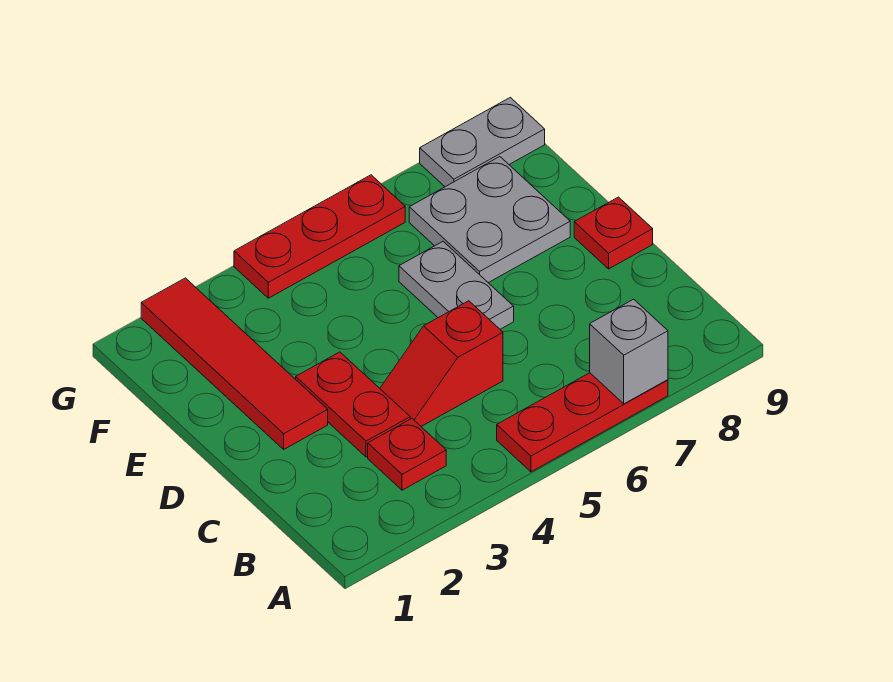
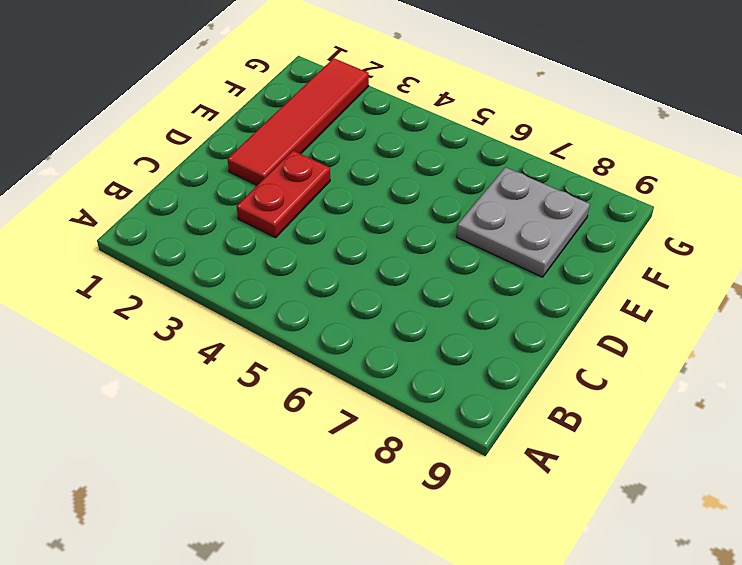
none -> red 1x3 plate [497,373,668,472]
none -> red 1x1 plate [368,419,446,490]

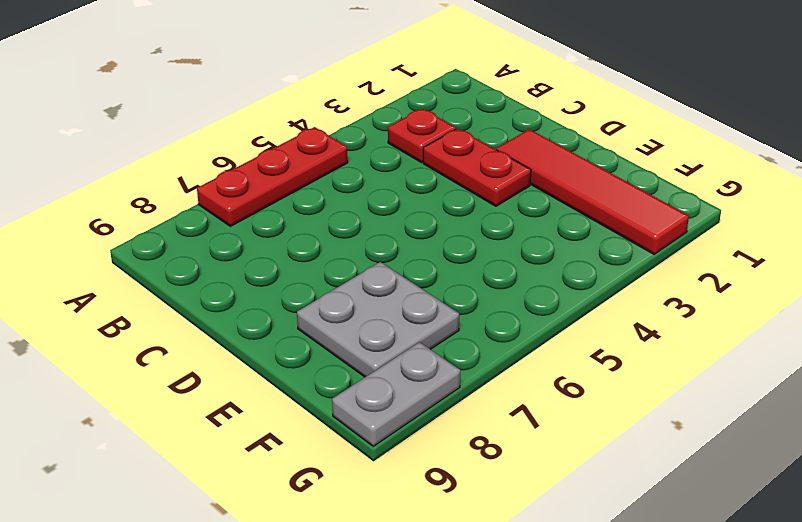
none -> red 1x2 slope [380,301,503,426]
none -> grey 1x2 plate [399,242,514,329]

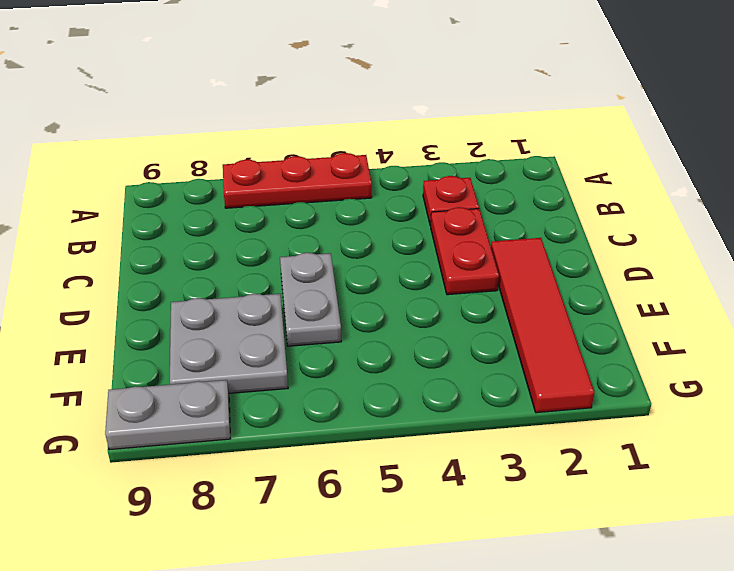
none -> red 1x2 slope [380,301,503,426]
none -> red 1x1 plate [574,197,653,269]

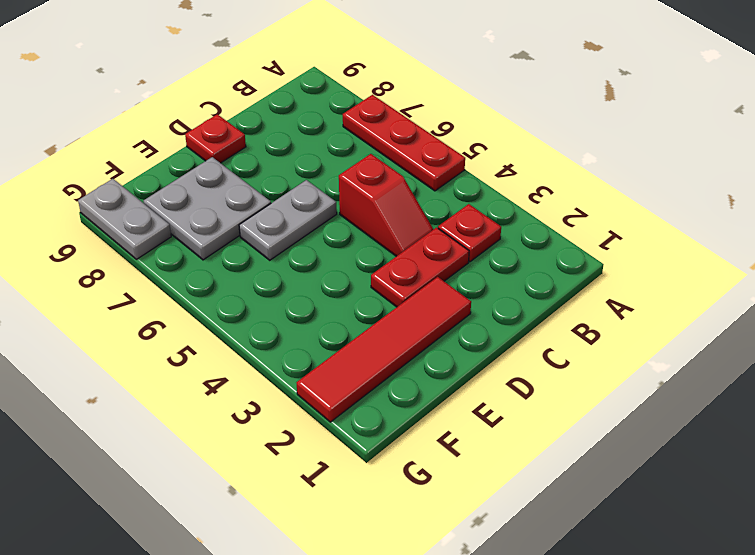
none -> red 1x3 plate [234,175,405,298]
none -> grey 1x1 brick [590,299,668,404]

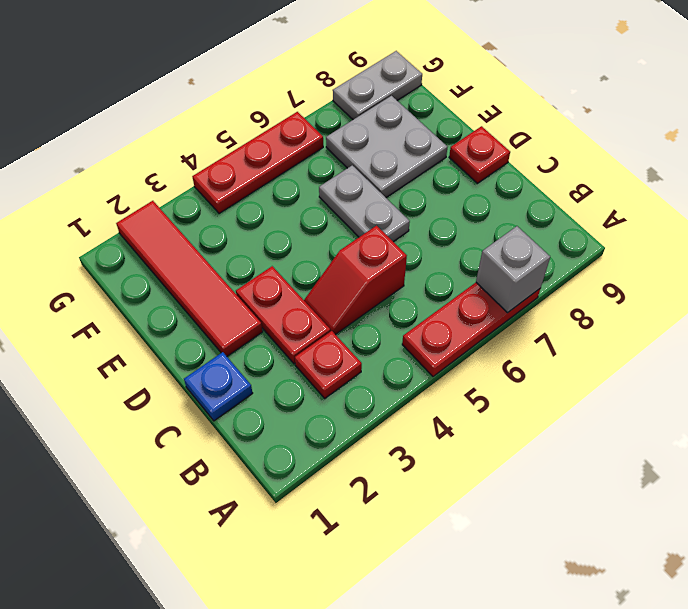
blue 1x1 plate [184,352,253,421] -> none

